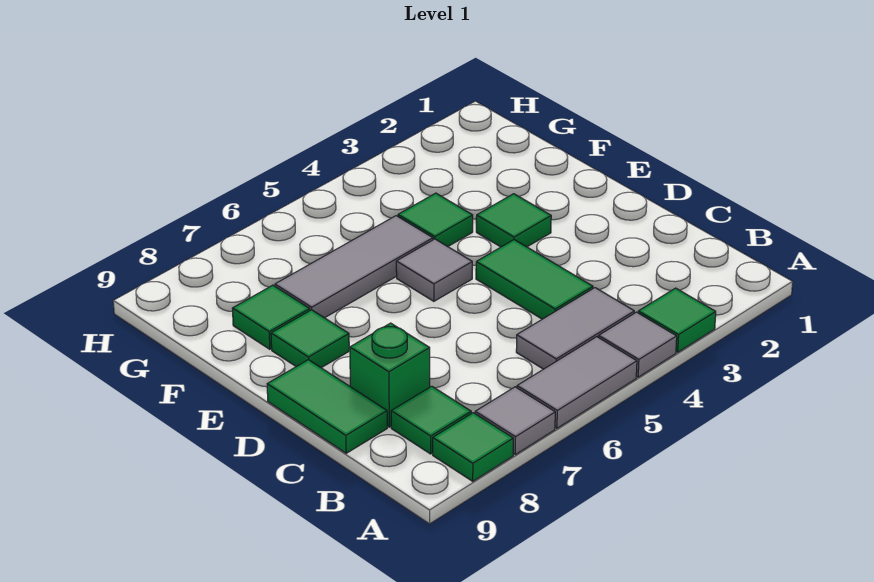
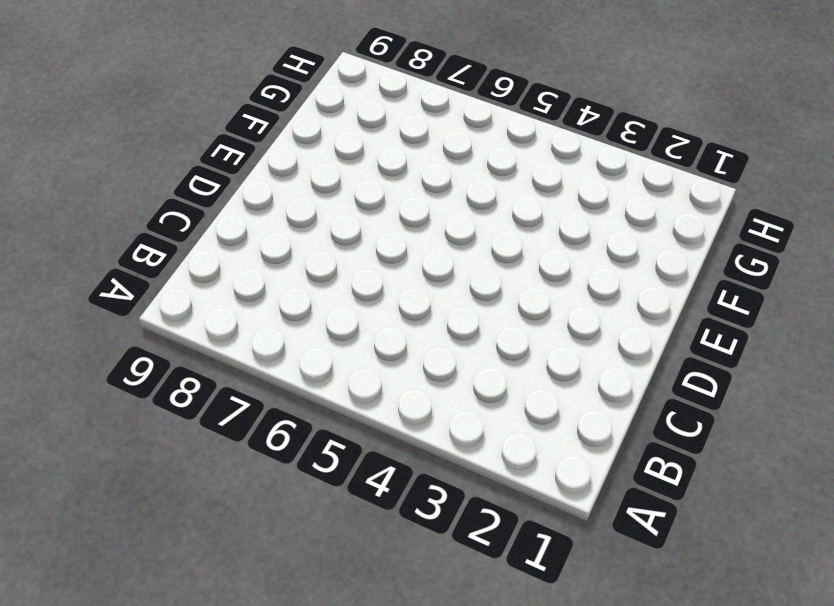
none -> green 1x1 tile [638,288,716,352]
none -> grey 1x1 tile [599,312,677,377]
none -> grey 1x2 tile [517,337,637,428]

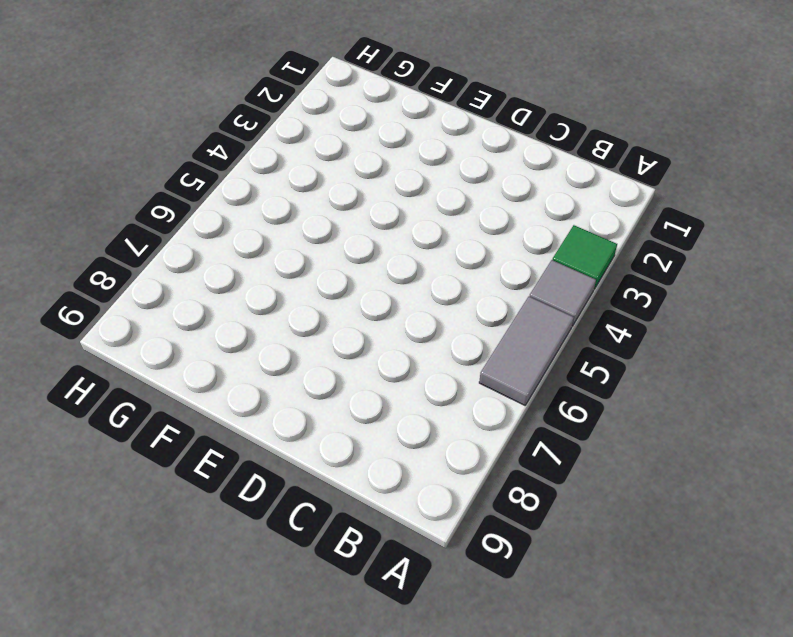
none -> grey 1x1 tile [475,387,555,454]
none -> green 1x1 tile [433,413,513,481]
none -> grey 1x2 tile [516,288,634,369]

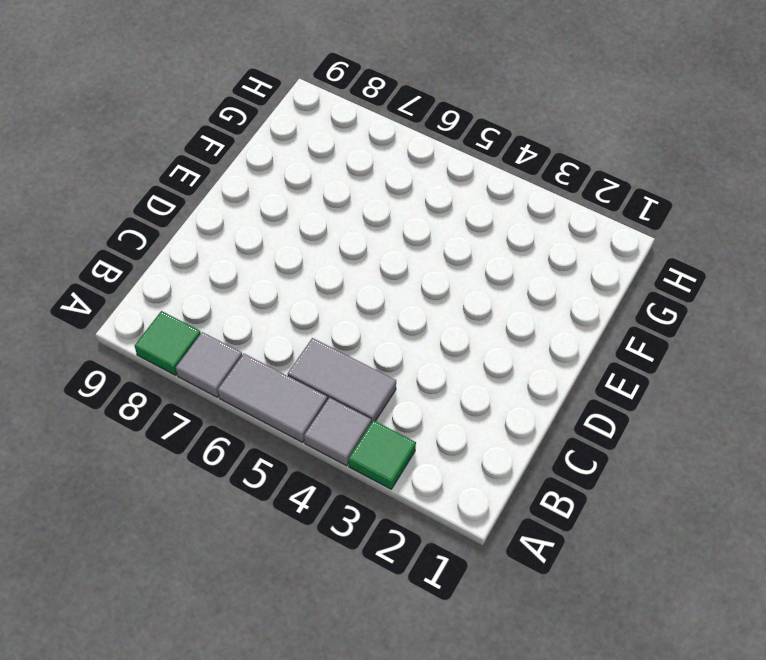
none -> green 1x1 tile [391,386,471,454]
none -> green 1x2 tile [476,240,593,319]
none -> green 1x1 brick [350,323,430,427]

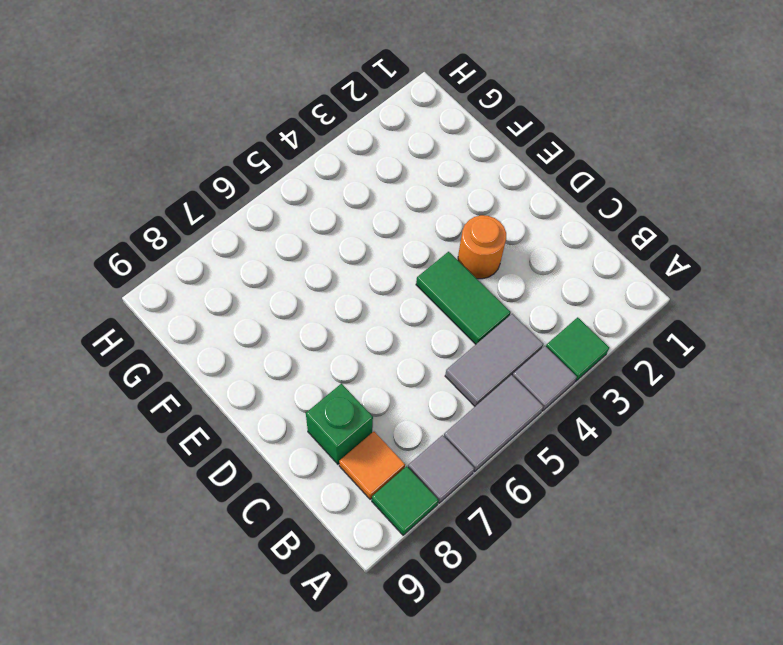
orange 1x1 tile [339,432,405,499] -> green 1x1 tile [391,386,471,454]
orange 1x1 round brick [458,215,506,279] -> none
none -> green 1x2 tile [267,360,387,453]
none -> green 1x1 tile [476,194,551,247]
none -> grey 1x1 tile [396,239,472,301]

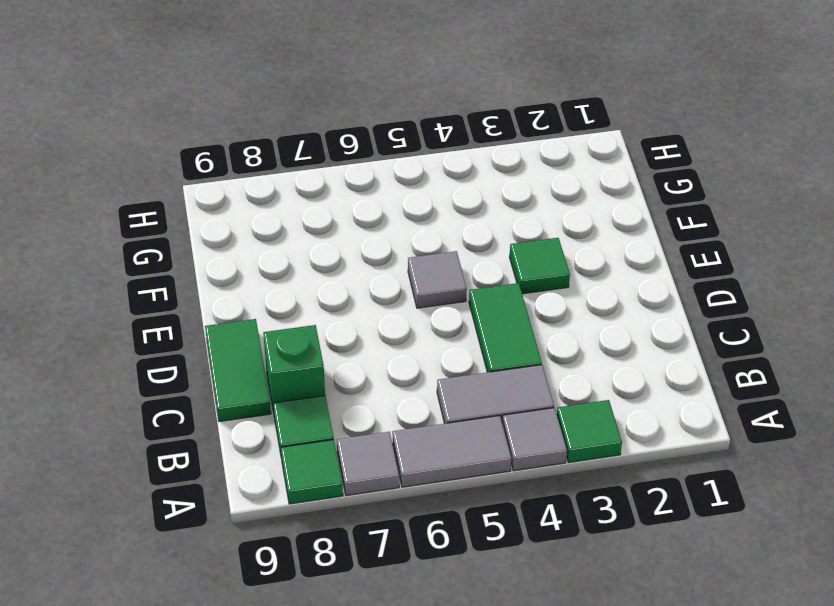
none -> green 1x1 tile [271,310,349,368]
none -> green 1x1 tile [398,193,473,247]
none -> grey 1x3 tile [275,216,433,318]

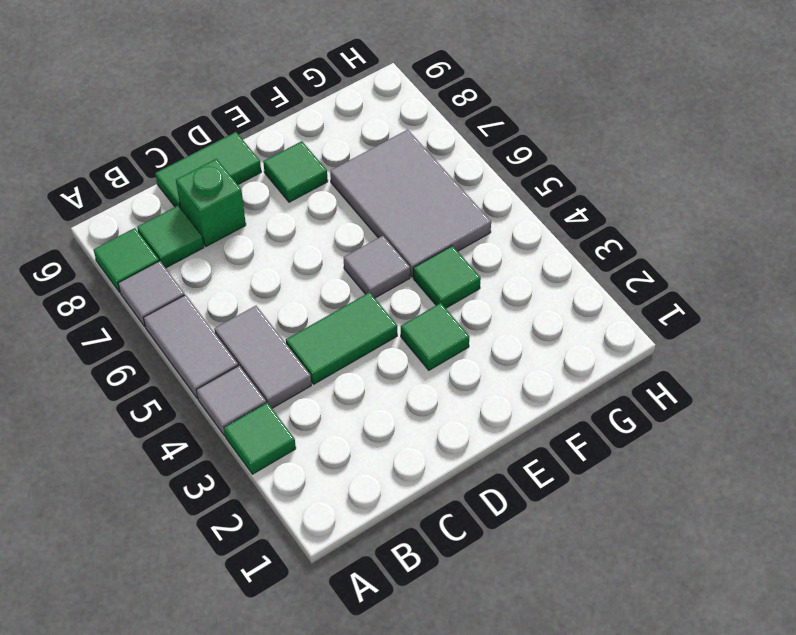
grey 2x3 tile [330,130,491,277] -> grey 1x3 tile [275,216,433,318]
none -> green 1x1 tile [232,285,310,349]

